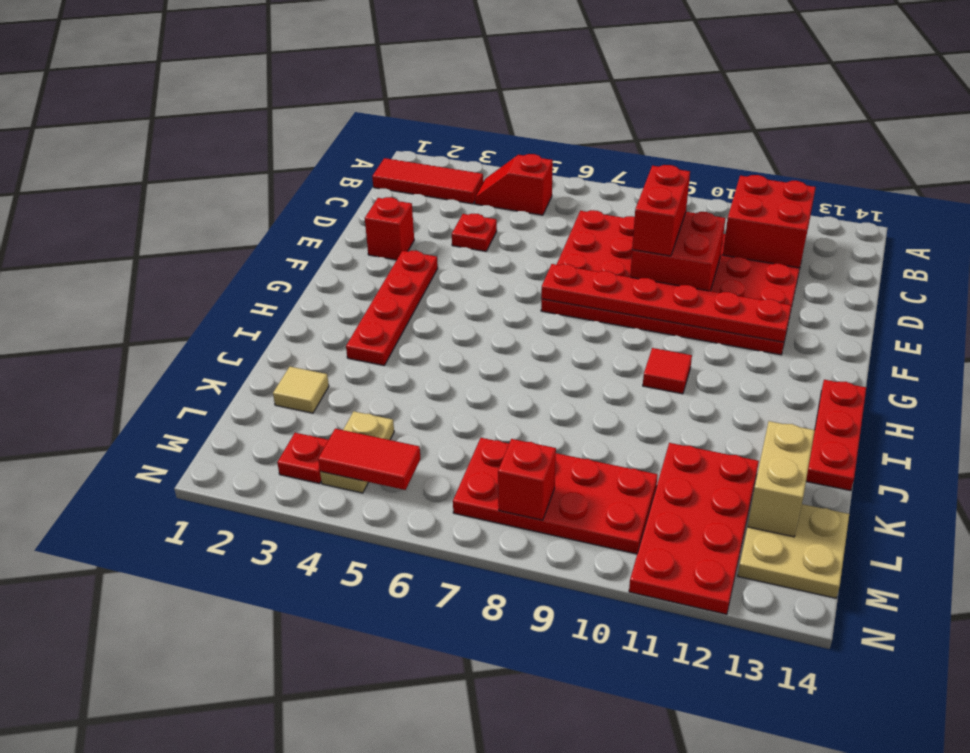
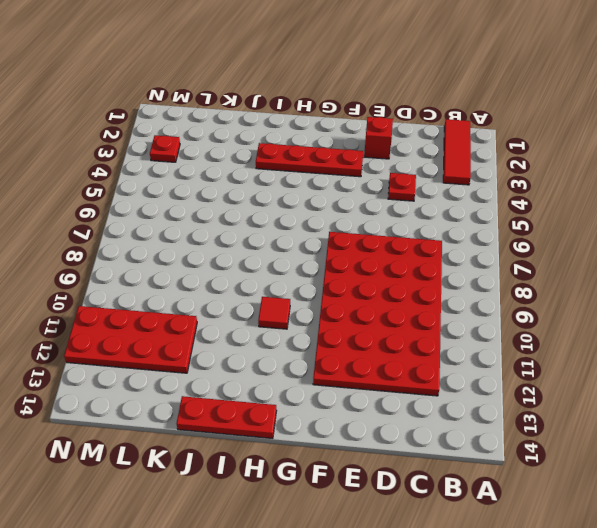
none -> red 1x2 slope [475,154,553,215]
none -> tan 1x1 tile [273,367,329,413]
none -> tan 1x2 plate [320,411,394,493]

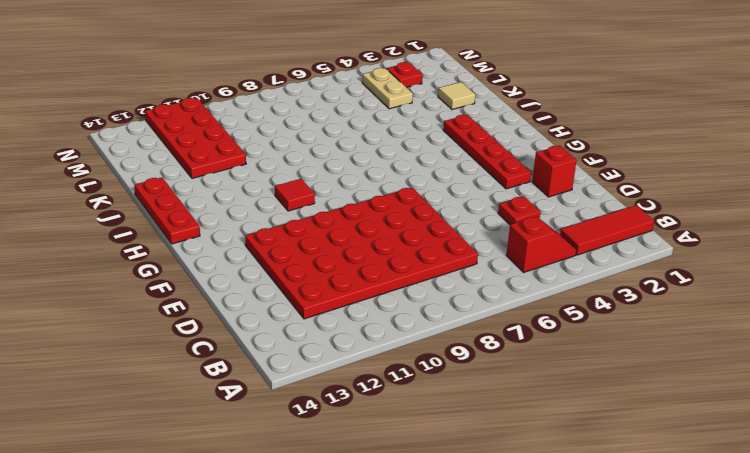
none -> red 2x4 plate [453,438,658,554]
none -> tan 2x2 plate [738,504,849,598]
none -> red 2x2 brick [723,175,816,268]

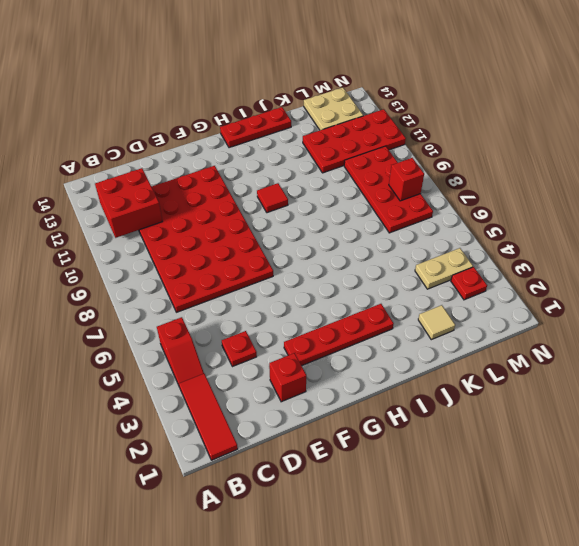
none -> red 2x2 brick [630,212,725,291]
none -> red 1x6 plate [541,264,791,342]
none -> tan 1x2 brick [748,421,815,537]

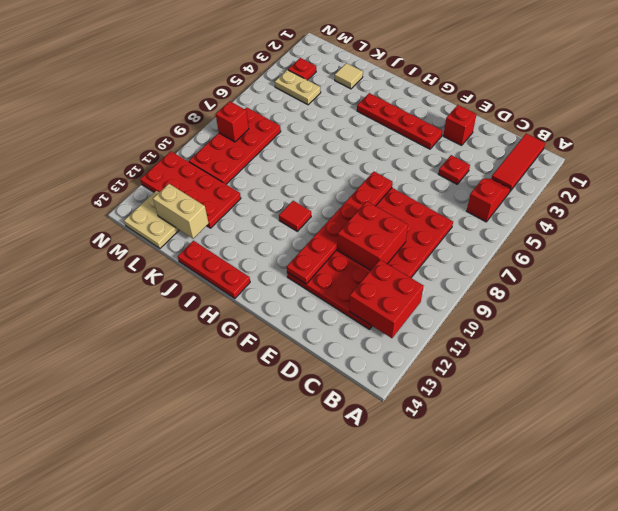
none -> red 1x2 tile [318,429,421,490]
none -> red 1x2 brick [632,165,690,256]

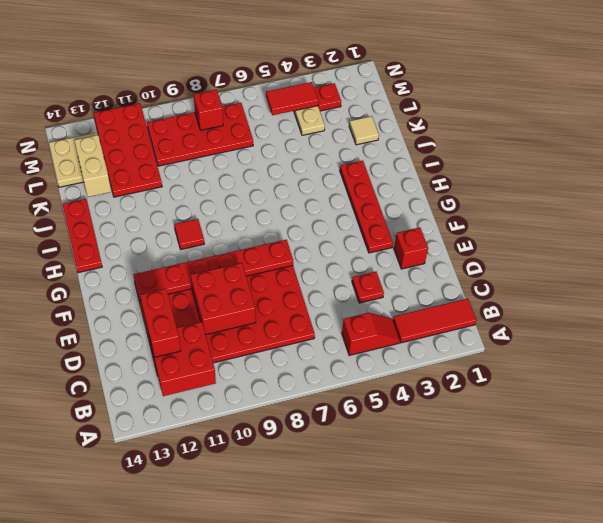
red 1x2 brick [140,289,181,357] -> red 1x2 brick moved to [632,165,690,256]

